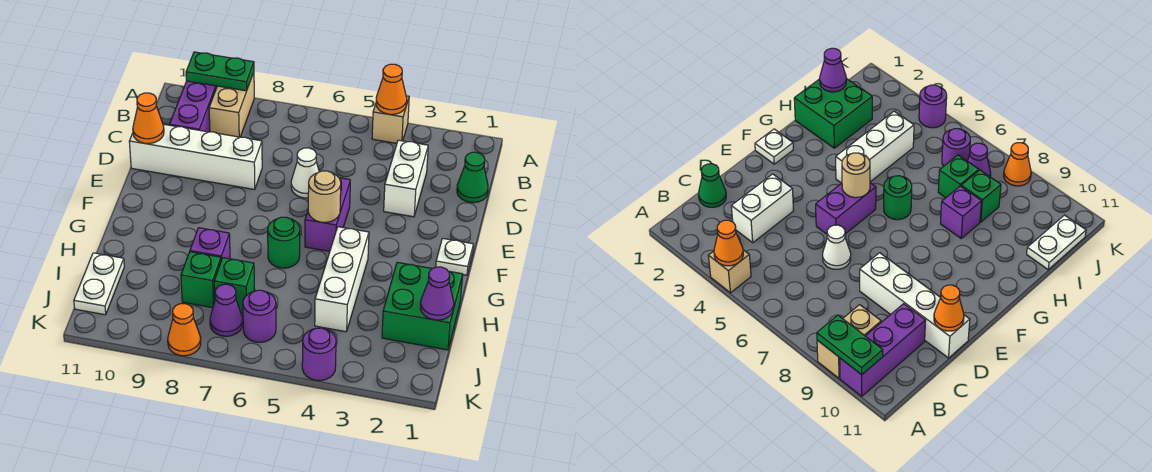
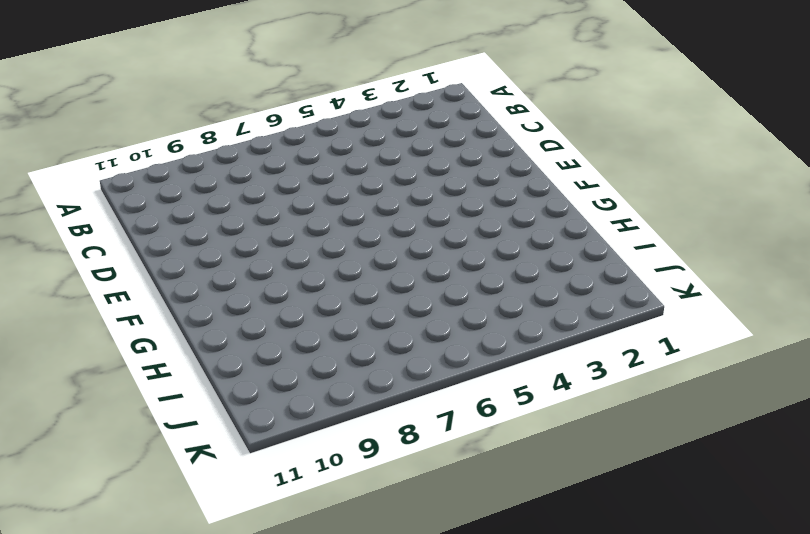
none -> tan 1x1 brick [372,96,409,143]
none -> tan 1x2 brick [209,72,254,137]
none -> purple 1x3 brick [170,81,217,132]

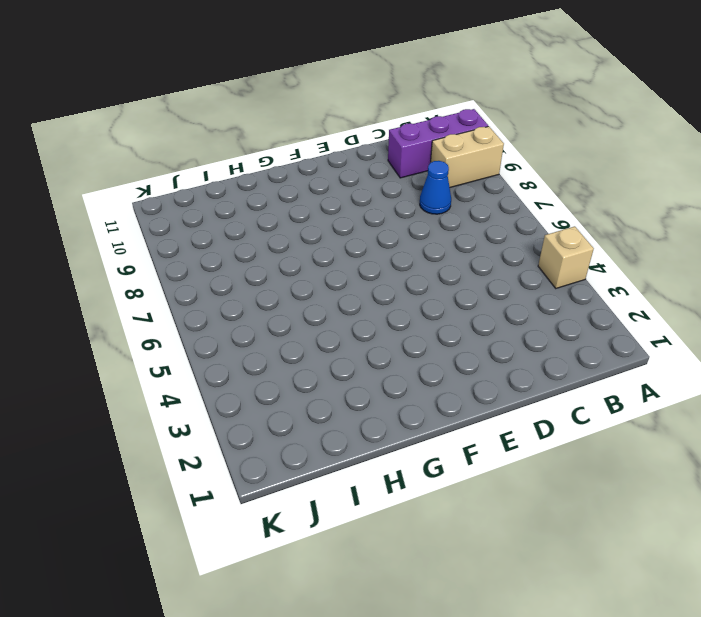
blue 1x1 cone [420,161,451,214] -> none
none -> green 1x1 cone [457,152,488,203]
none -> white 1x2 brick [384,140,428,217]
none -> white 1x1 cone [291,148,319,198]

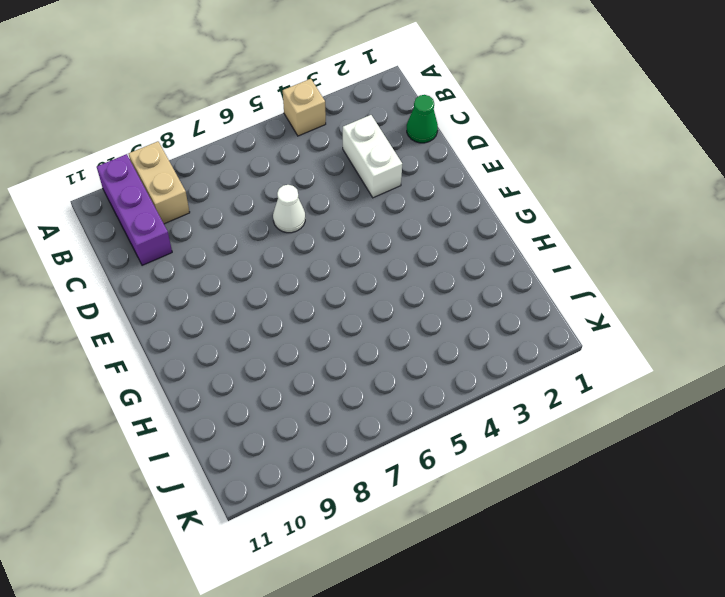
none -> white 1x4 brick [129,124,262,190]
none -> purple 1x2 brick [305,178,350,251]
none -> white 1x1 plate [436,238,473,275]

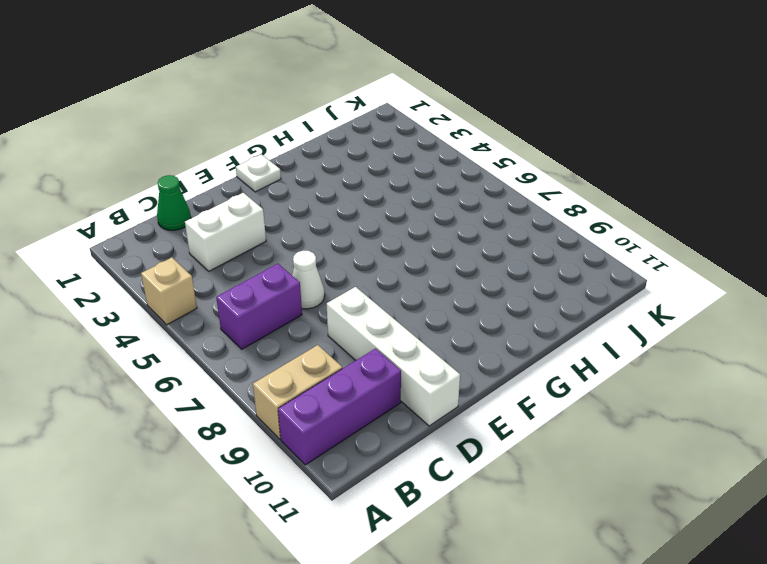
purple 1x2 brick [216,264,302,349] -> purple 1x2 brick moved to [305,178,350,251]
none -> white 1x3 brick [315,227,369,332]
none -> green 1x1 round brick [268,217,300,268]
none -> green 2x2 brick [382,262,463,350]

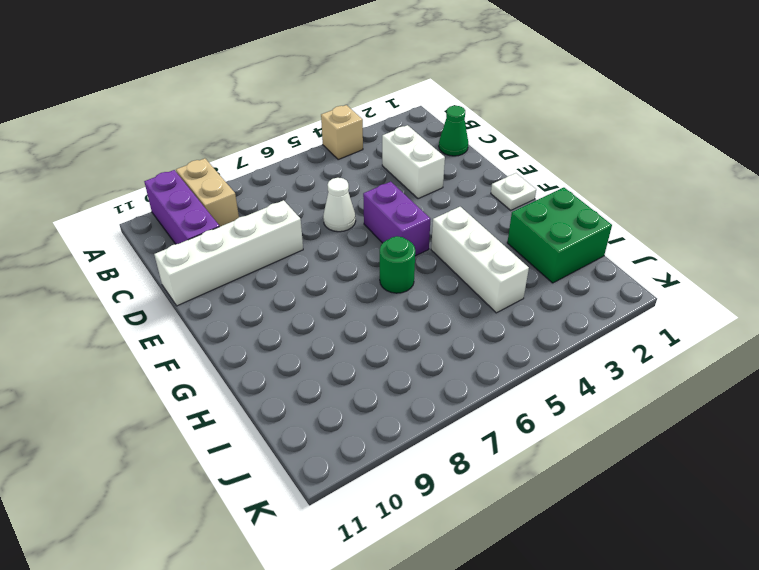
none -> purple 1x1 brick [190,228,230,260]
none -> green 1x1 brick [214,258,255,313]
none -> green 1x1 brick [181,252,221,308]

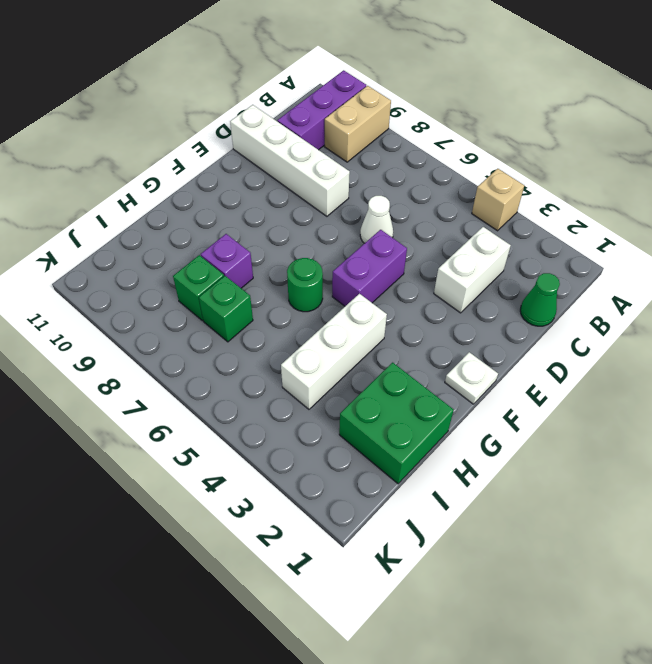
none -> white 1x2 plate [74,253,124,315]
none -> purple 1x1 round brick [243,290,276,342]
none -> purple 1x1 cone [210,284,243,336]

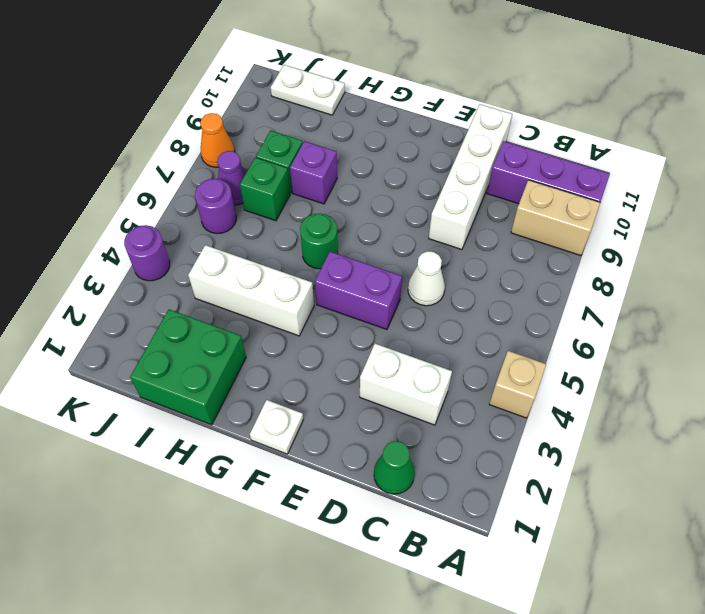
none -> orange 1x1 cone [376,64,407,114]
none -> green 1x2 plate [186,52,254,91]
none -> orange 1x1 cone [133,93,164,144]

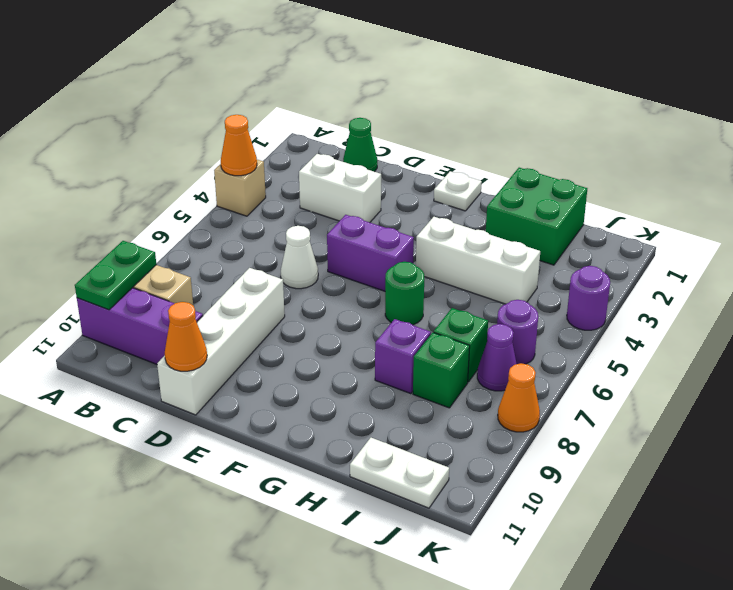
none -> tan 1x1 round brick [308,171,341,222]
none -> purple 1x1 cone [420,267,454,320]

